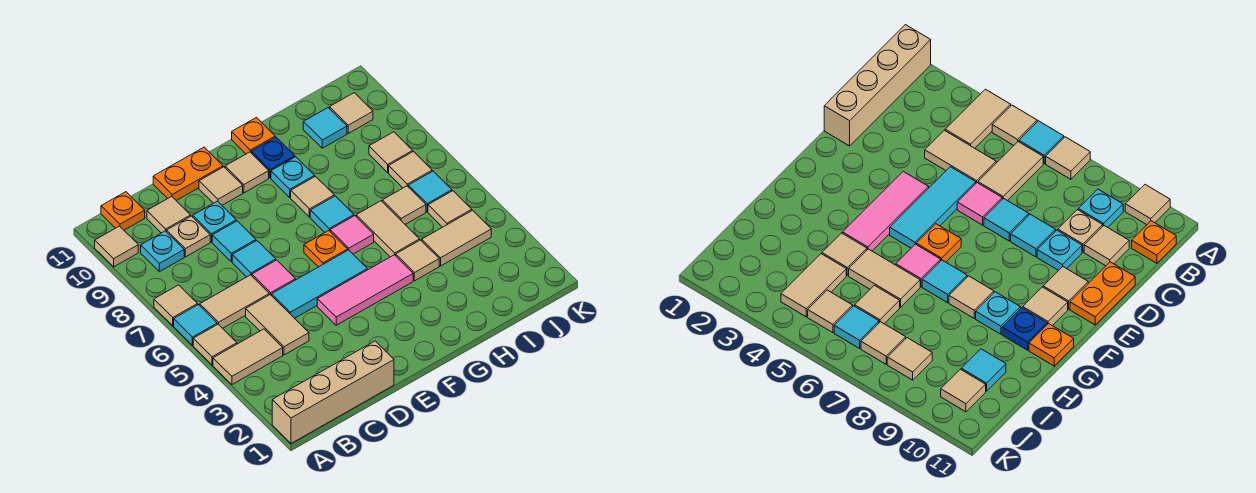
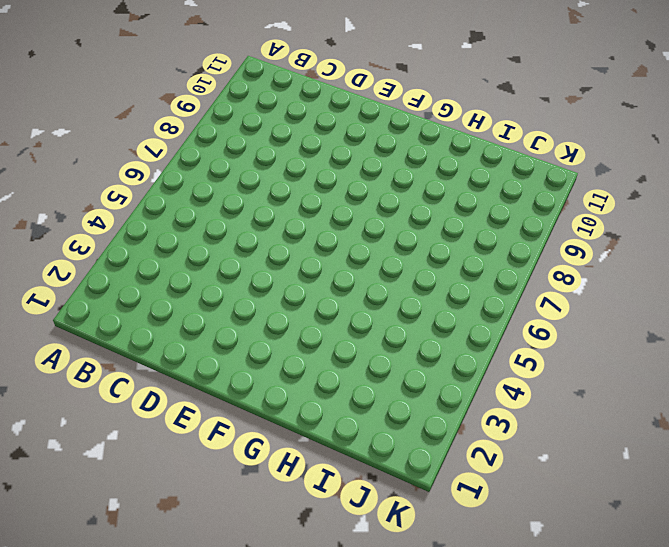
none -> tan 1x4 brick [272,341,394,443]
none -> tan 1x2 tile [213,329,283,385]
none -> tan 1x1 tile [193,324,237,365]
none -> cyan 1x1 tile [174,305,217,345]

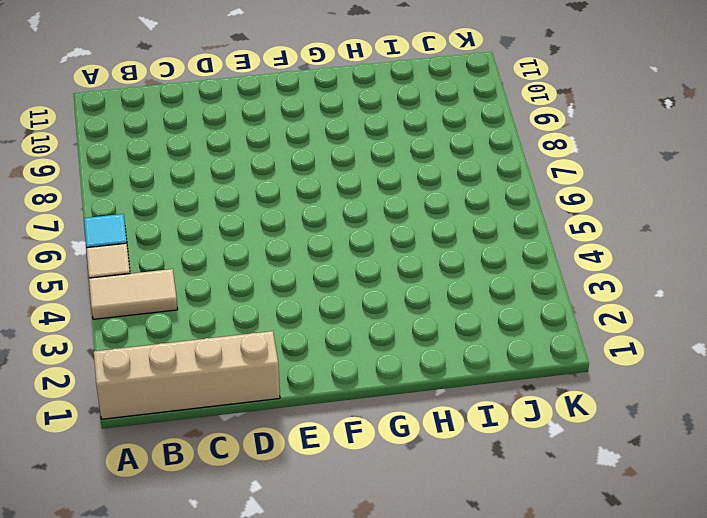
none -> tan 1x1 tile [154,285,198,326]
none -> tan 1x1 tile [95,226,138,267]
none -> tan 1x2 tile [200,275,269,328]
none -> cyan 1x1 plate [141,231,184,272]

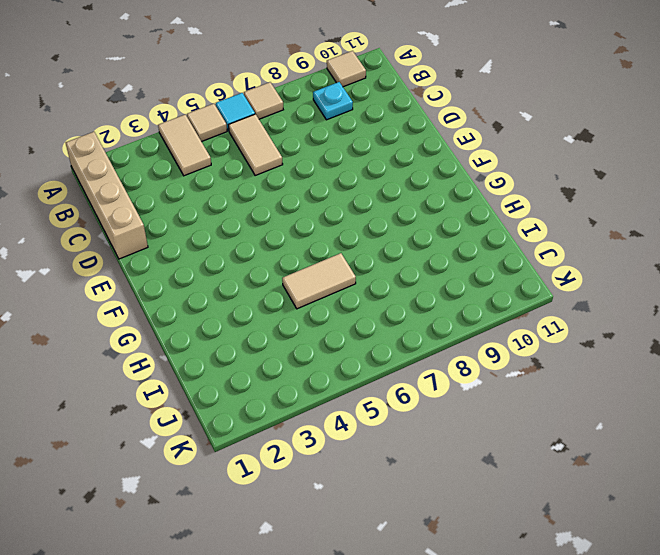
none -> orange 1x1 plate [101,192,145,230]
none -> tan 1x2 tile [246,295,309,355]
none -> tan 1x1 plate [167,216,210,257]
none -> tan 1x1 tile [147,196,191,233]

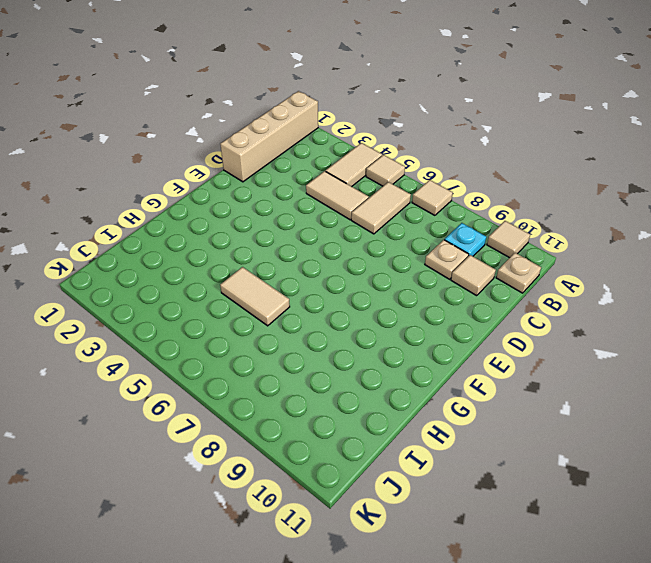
tan 1x1 plate [496,253,541,293] -> orange 1x1 plate [101,192,145,230]
none -> cyan 1x1 tile [174,305,217,345]
none -> cyan 1x3 tile [272,250,367,318]
none -> pink 1x1 tile [252,260,296,296]
none -> cyan 1x1 tile [232,241,276,277]

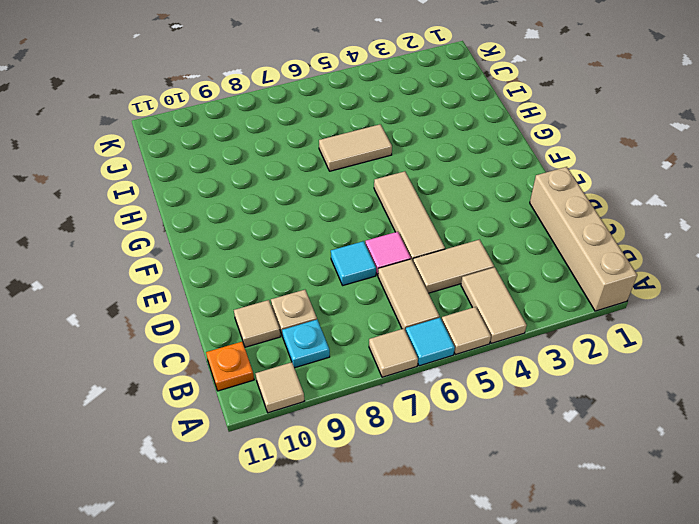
tan 1x3 tile [374,171,445,261] -> cyan 1x3 tile [272,250,367,318]
none -> cyan 1x1 tile [212,221,256,262]
none -> cyan 1x1 plate [193,201,236,242]
none -> orange 1x2 plate [153,147,223,201]
none -> pink 1x3 tile [317,255,413,325]

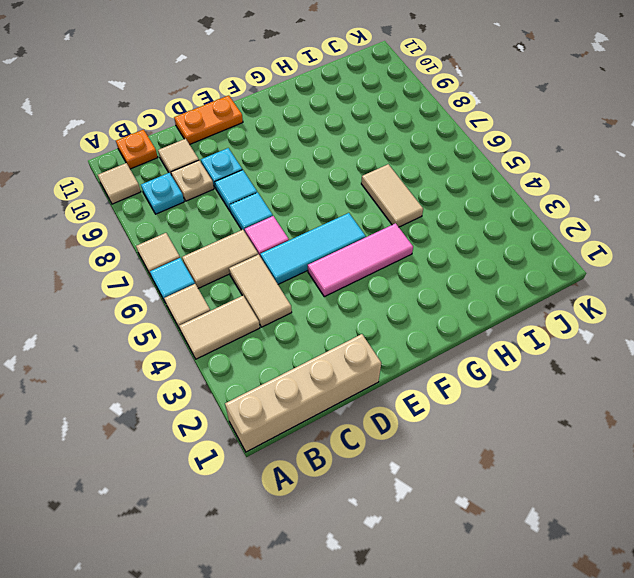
none -> tan 1x1 tile [199,167,243,205]
none -> orange 1x1 plate [304,231,348,267]
none -> tan 1x1 tile [225,152,269,193]
none -> pink 1x1 tile [330,216,374,254]

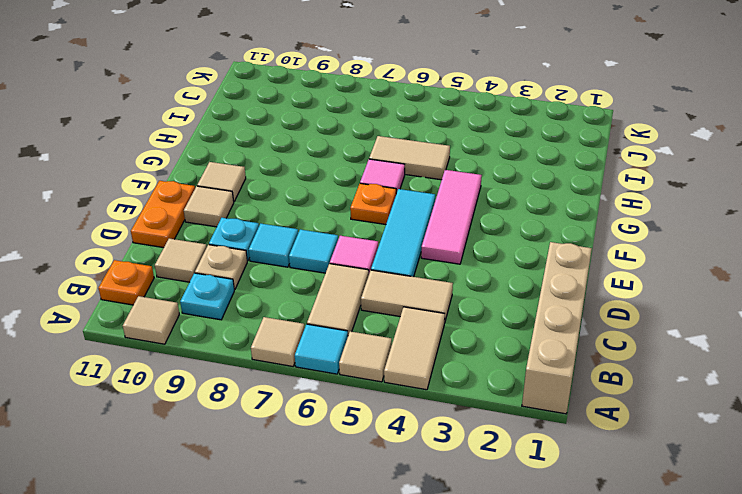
none -> cyan 1x1 tile [310,196,354,232]
none -> tan 1x1 tile [291,176,334,217]
none -> cyan 1x1 plate [271,157,315,197]
none -> blue 1x1 plate [251,137,295,178]

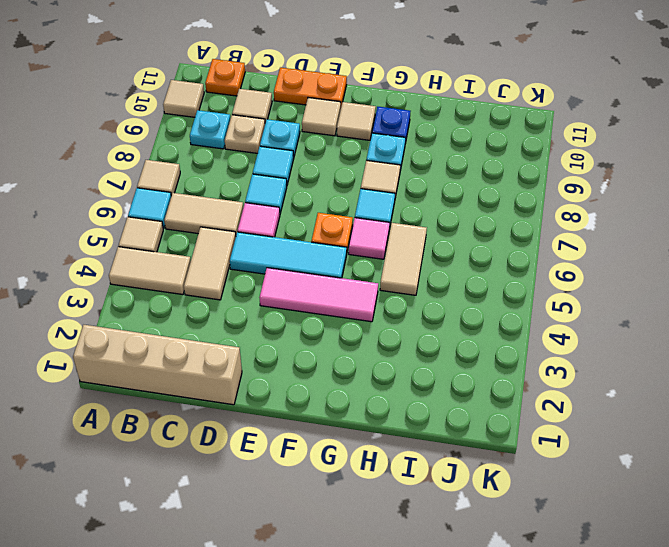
none -> orange 1x1 plate [232,118,275,154]
none -> tan 1x1 tile [396,240,439,281]
none -> tan 1x2 tile [422,210,491,266]
none -> tan 1x1 tile [382,186,426,224]

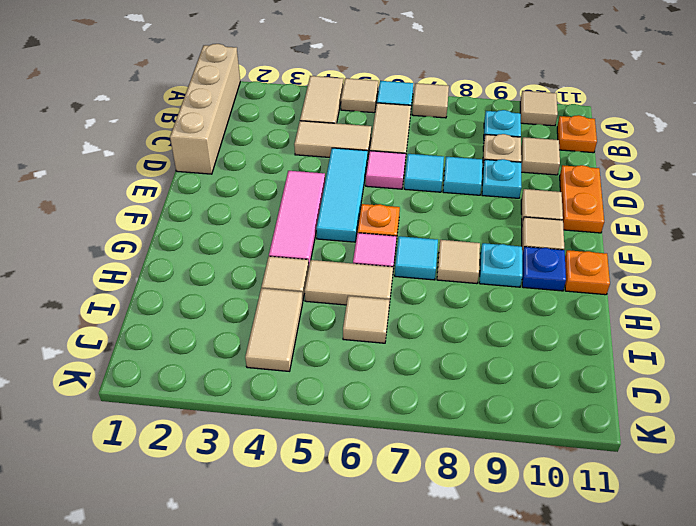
none -> cyan 1x1 tile [303,108,347,148]
none -> tan 1x1 tile [428,191,472,227]
none -> cyan 1x1 tile [408,171,452,212]
none -> tan 1x1 tile [389,152,432,188]

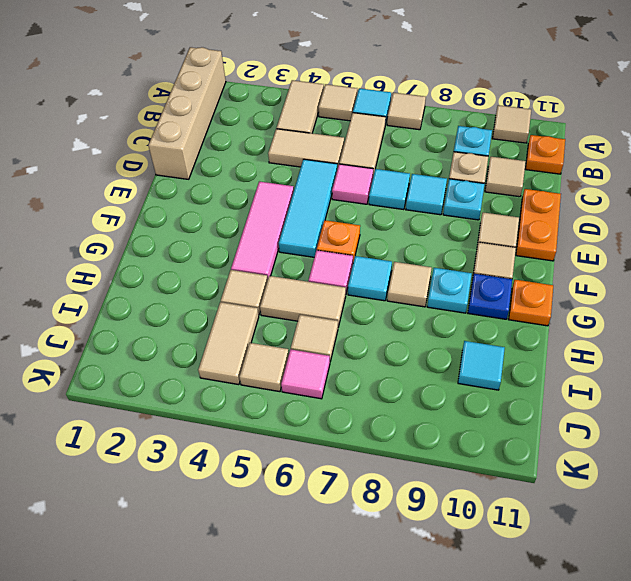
pink 1x1 tile [281,349,330,399] -> cyan 1x1 tile [408,171,452,212]
none -> tan 1x1 tile [389,152,432,188]
none -> tan 1x1 tile [369,132,413,173]
none -> tan 1x1 tile [330,93,373,133]

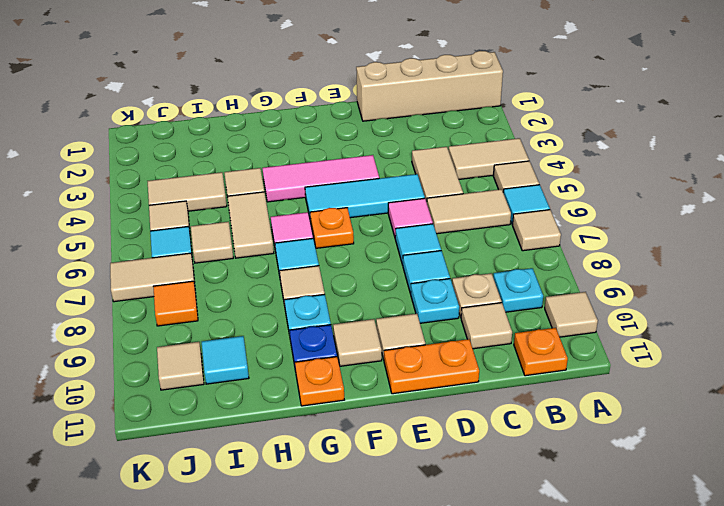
tan 1x2 tile [110,253,195,302] -> tan 1x1 tile [389,152,432,188]
orange 1x1 tile [153,281,198,326] -> tan 1x1 tile [369,132,413,173]

